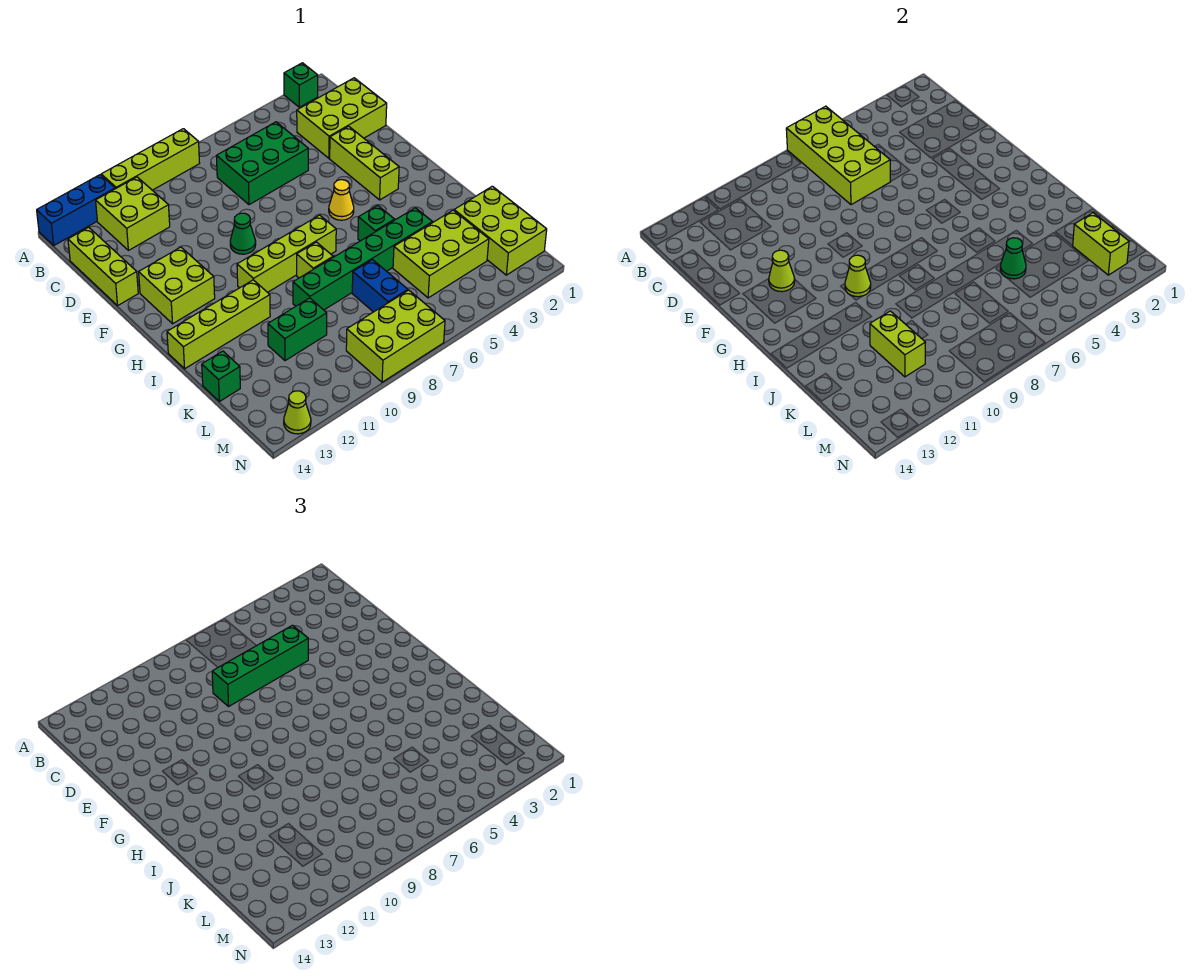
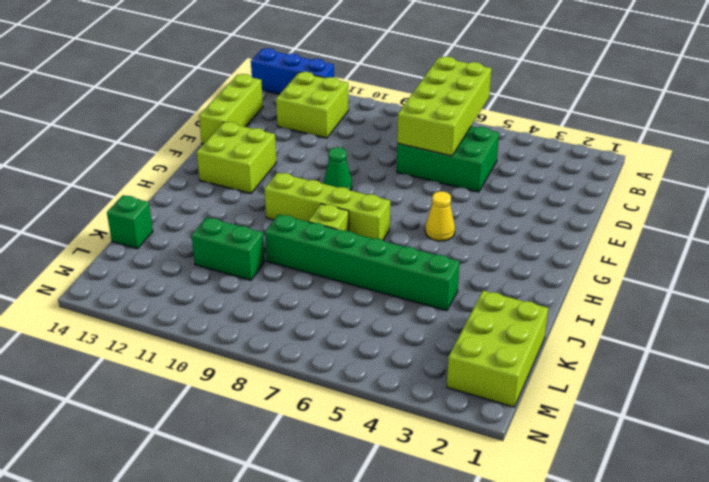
none -> green 1x1 brick [284,63,318,107]
none -> lime 1x4 brick [101,129,200,190]
none -> lime 2x3 brick [297,78,387,158]
none -> lime 1x3 brick [330,126,399,200]

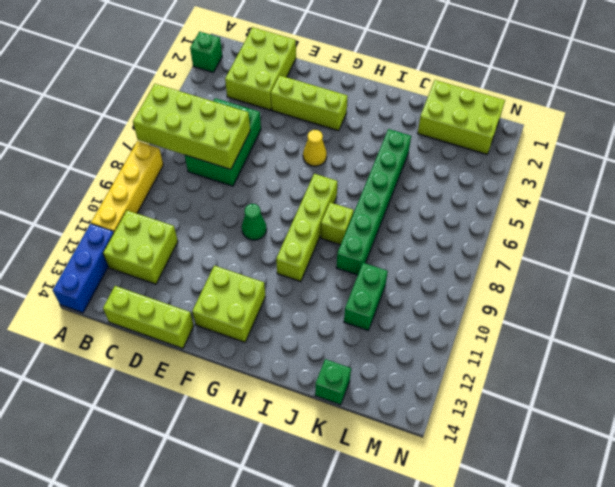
yellow 1x4 brick [91,141,163,232] -> lime 1x4 brick [101,129,200,190]
none -> green 1x1 brick [358,205,395,241]
none -> lime 1x4 brick [167,280,270,369]
none -> lime 2x3 brick [393,210,489,298]
none -> blue 1x2 brick [352,260,408,312]

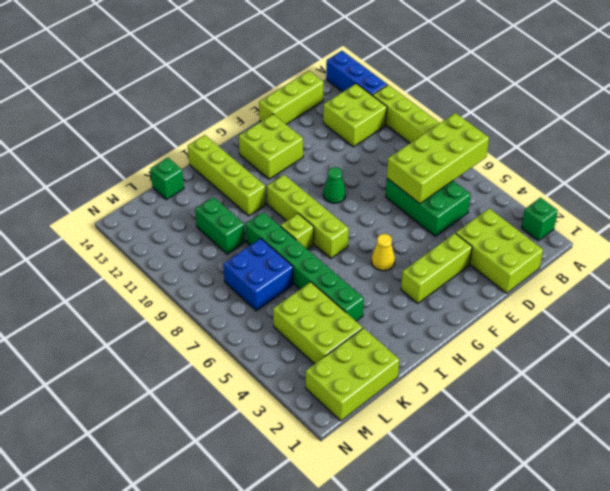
blue 2x2 brick [223,238,293,311] -> blue 1x2 brick [352,260,408,312]
none -> green 1x1 brick [358,205,395,241]
none -> lime 2x3 brick [346,290,445,382]
none -> lime 1x1 cone [284,391,311,434]
none -> lime 1x1 cone [769,250,795,292]

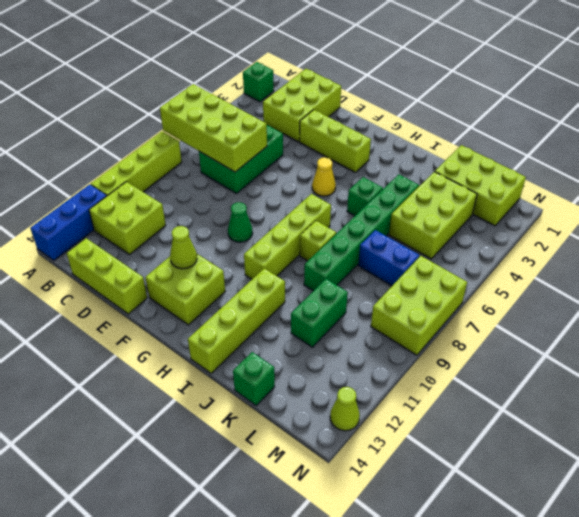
none -> lime 1x1 cone [845,255,871,297]
none -> green 1x1 cone [1000,238,1026,279]
none -> lime 1x2 brick [870,311,926,377]
none -> lime 1x2 brick [1073,213,1129,275]

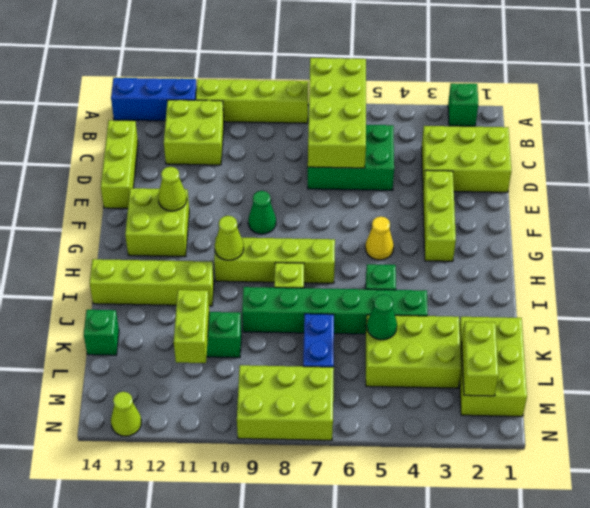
none -> green 1x4 brick [212,625,308,706]

